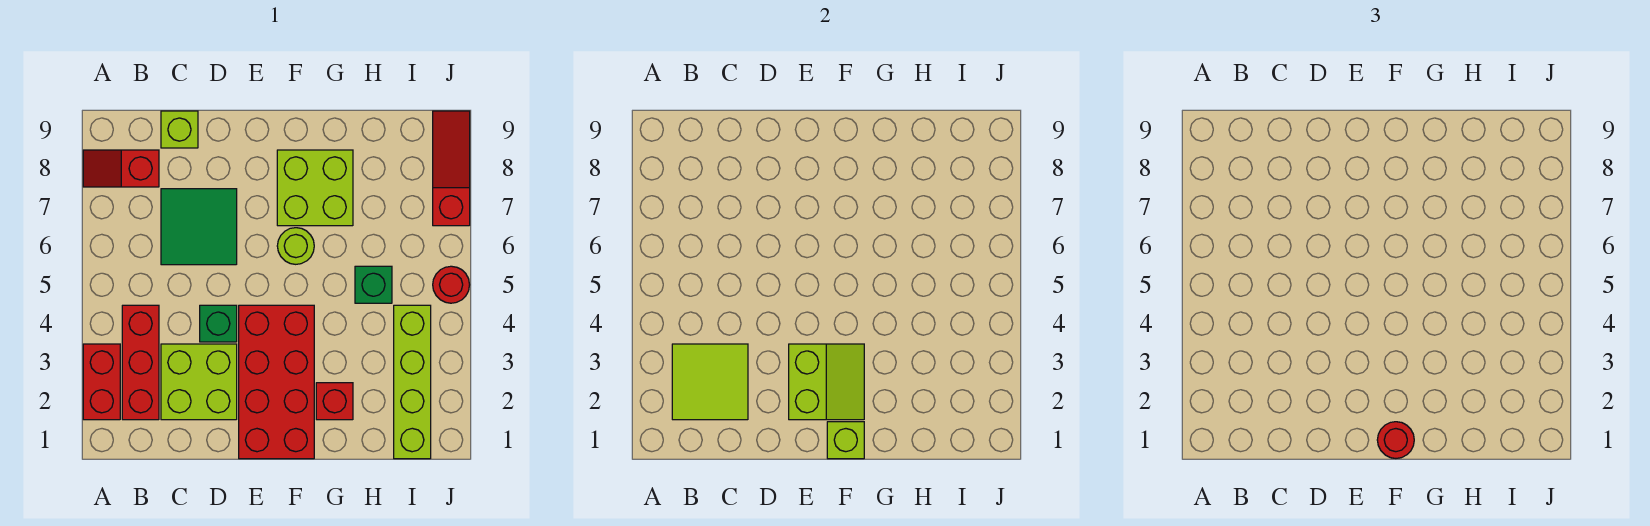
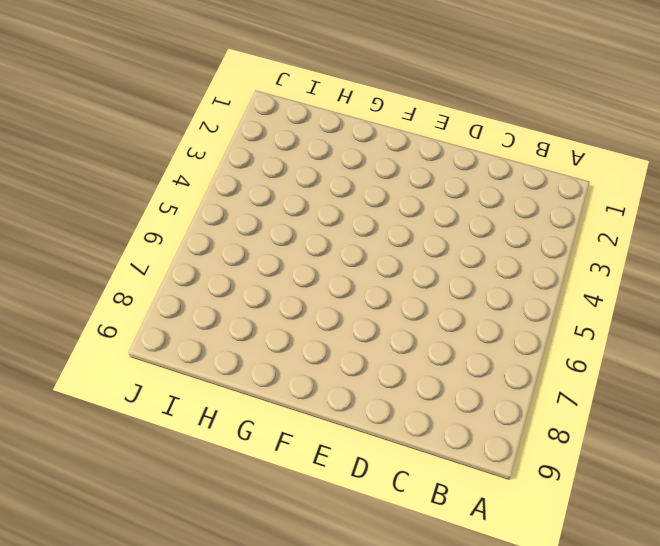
none -> red 1x2 brick [83,344,120,420]
none -> red 1x2 slope [83,150,159,187]
none -> red 1x3 brick [122,305,159,420]

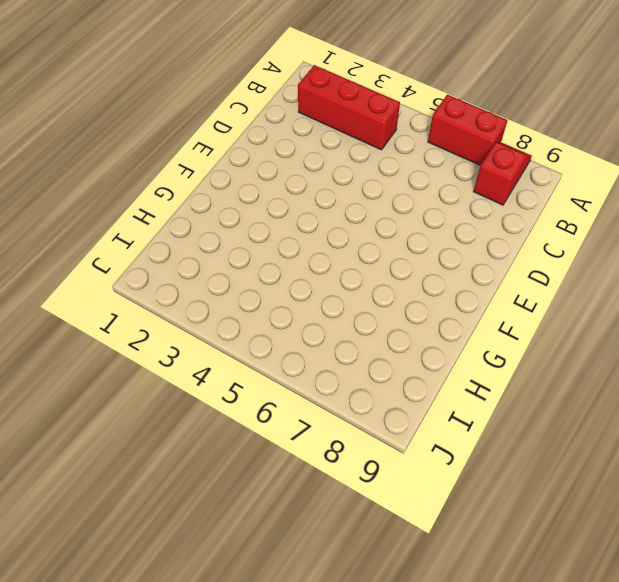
red 1x2 brick [428,95,507,165] -> red 1x2 brick moved to [83,344,120,420]
none -> lime 2x2 brick [161,344,237,420]
none -> green 2x2 tile [161,189,237,265]
none -> lime 1x1 brick [161,111,198,148]

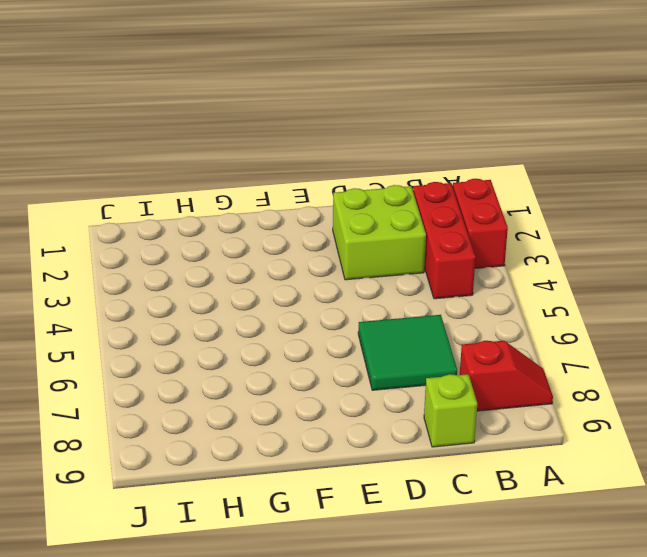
none -> green 1x1 brick [200,305,237,342]
none -> red 2x4 brick [239,305,314,459]
none -> lime 1x1 round brick [277,228,314,264]

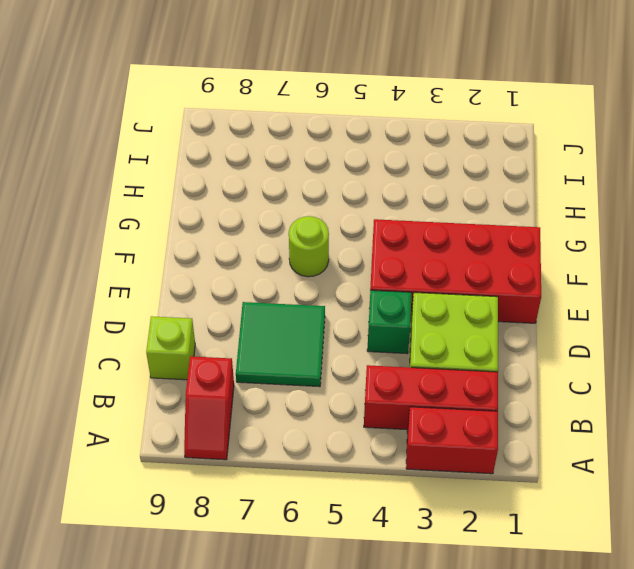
none -> lime 2x2 brick [277,150,353,226]
none -> red 1x1 brick [316,383,353,420]
none -> green 1x1 brick [355,266,392,303]

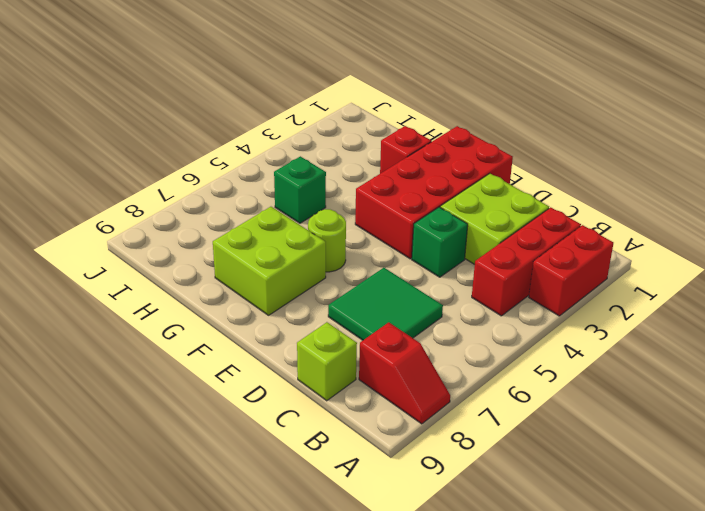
none -> lime 1x4 brick [394,305,431,459]
none -> red 1x1 round brick [433,266,470,303]
none -> red 1x3 slope [433,111,470,226]

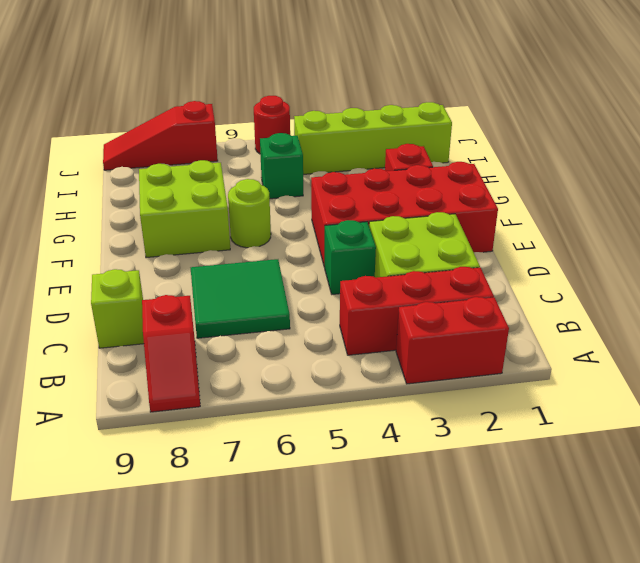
none -> lime 2x2 tile [672,344,748,420]
none -> lime 2x2 slope [789,344,864,420]
none -> lime 1x1 brick [827,422,864,459]

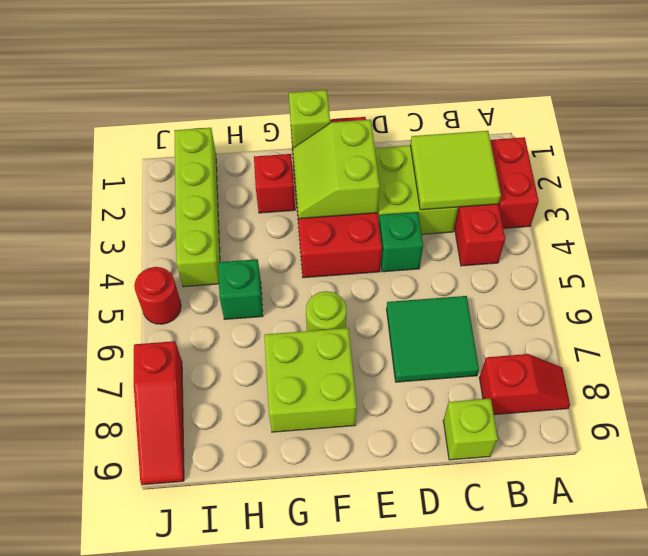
none -> red 1x1 round brick [1377,422,1414,458]

